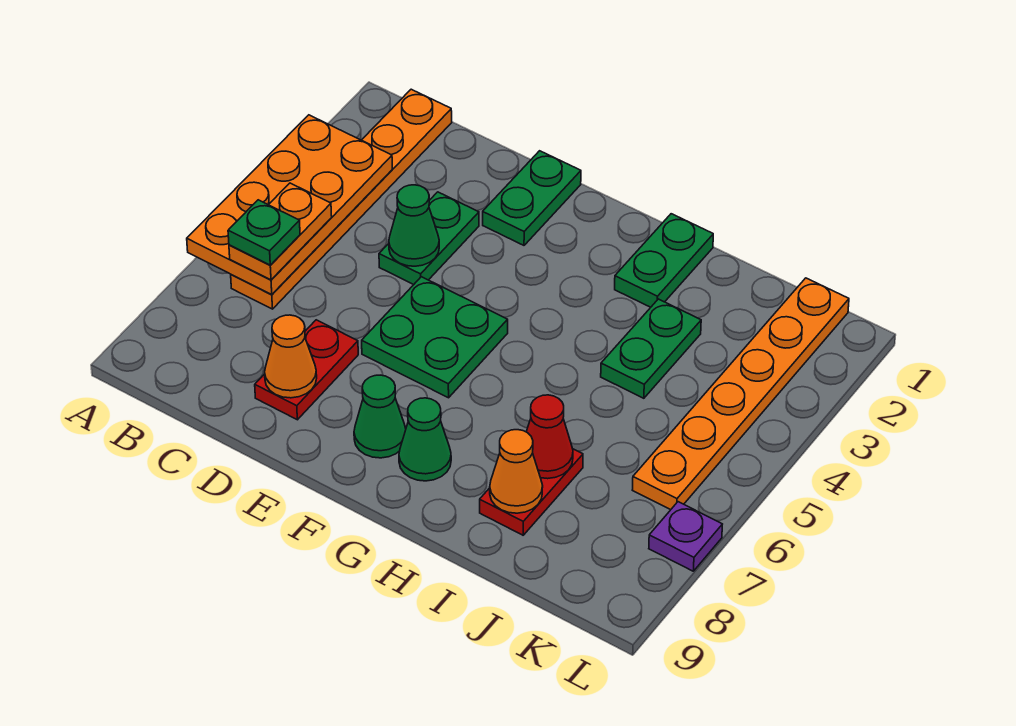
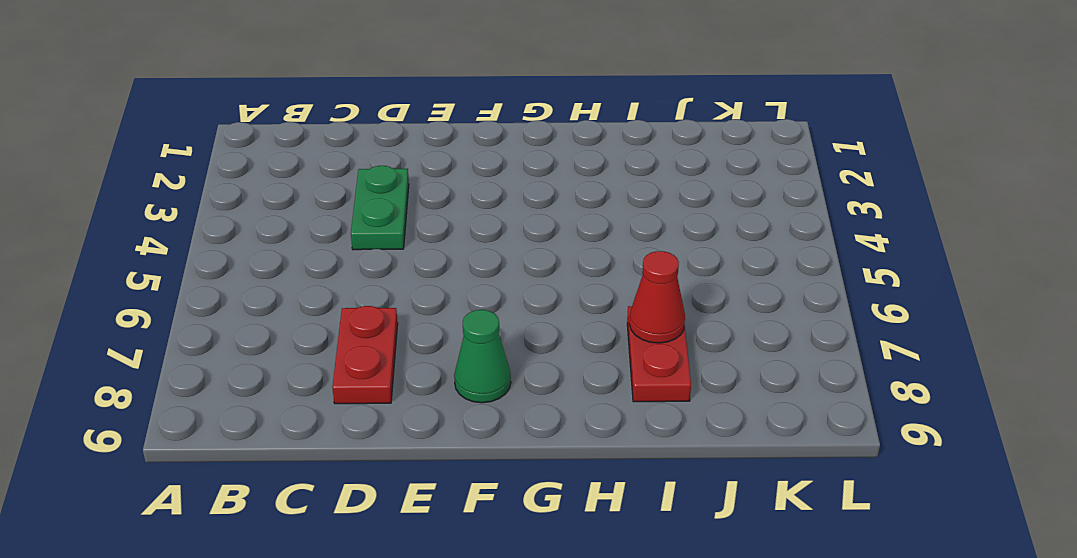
none -> orange 1x6 plate [231,89,452,309]
none -> green 1x2 plate [483,151,581,245]
none -> green 2x2 plate [362,277,508,398]

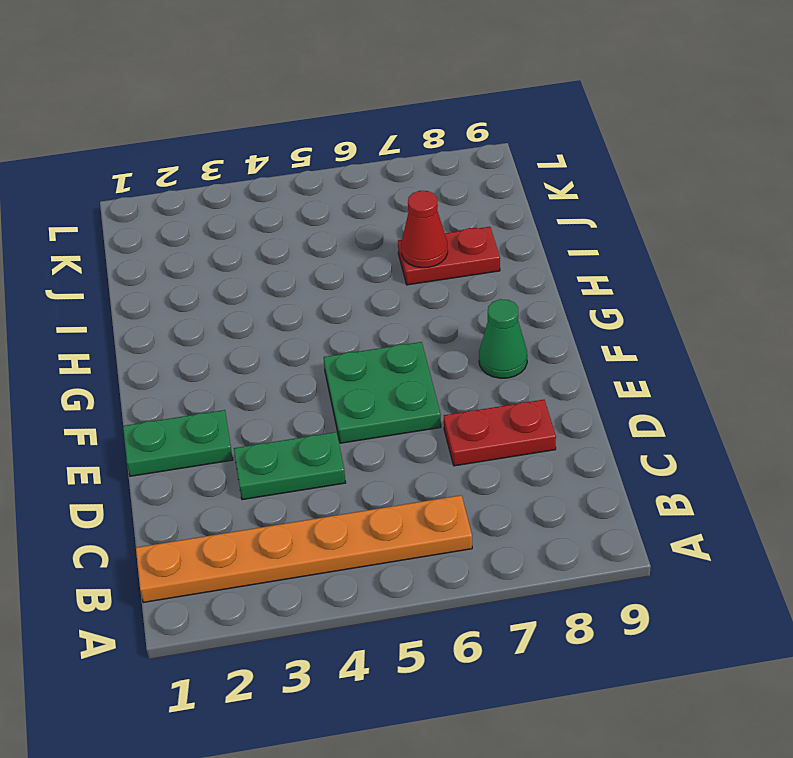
none -> green 1x1 cone [399,398,451,481]
none -> green 1x2 plate [615,214,713,307]
none -> green 1x2 plate [601,299,701,398]

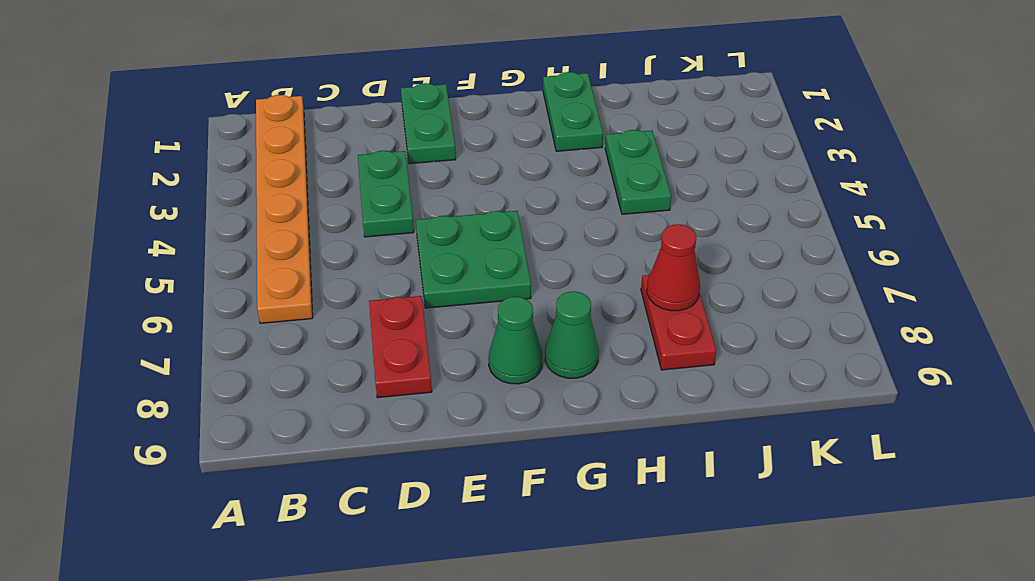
none -> orange 1x6 plate [633,278,849,510]
none -> purple 1x1 plate [649,502,722,571]
none -> orange 2x4 plate [187,115,392,294]

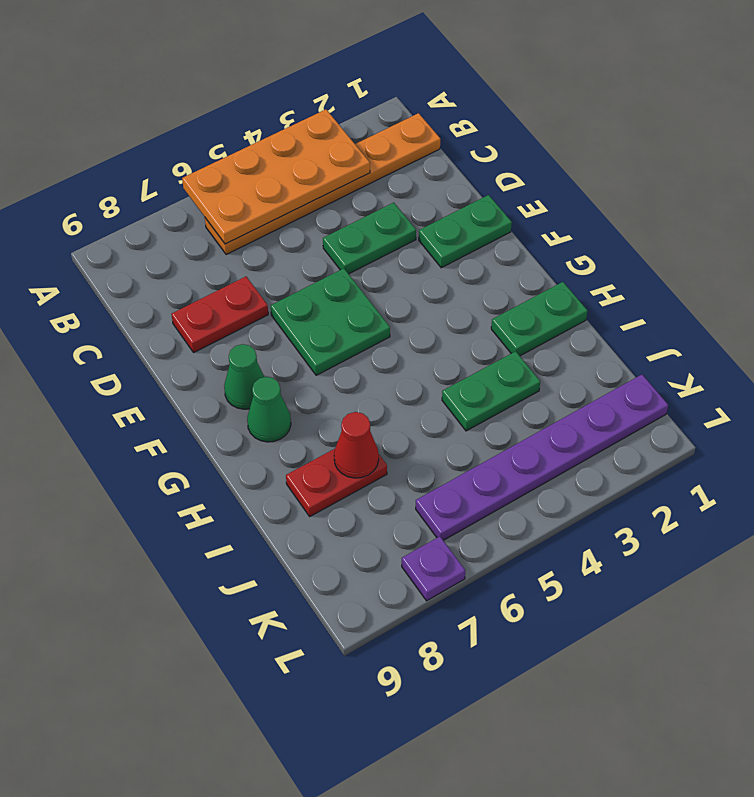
purple 1x6 plate [416,375,668,540] -> orange 1x6 plate [633,278,849,510]
none -> green 1x1 cone [389,185,439,266]
none -> orange 1x1 cone [265,315,317,398]
none -> orange 1x1 cone [490,430,543,513]

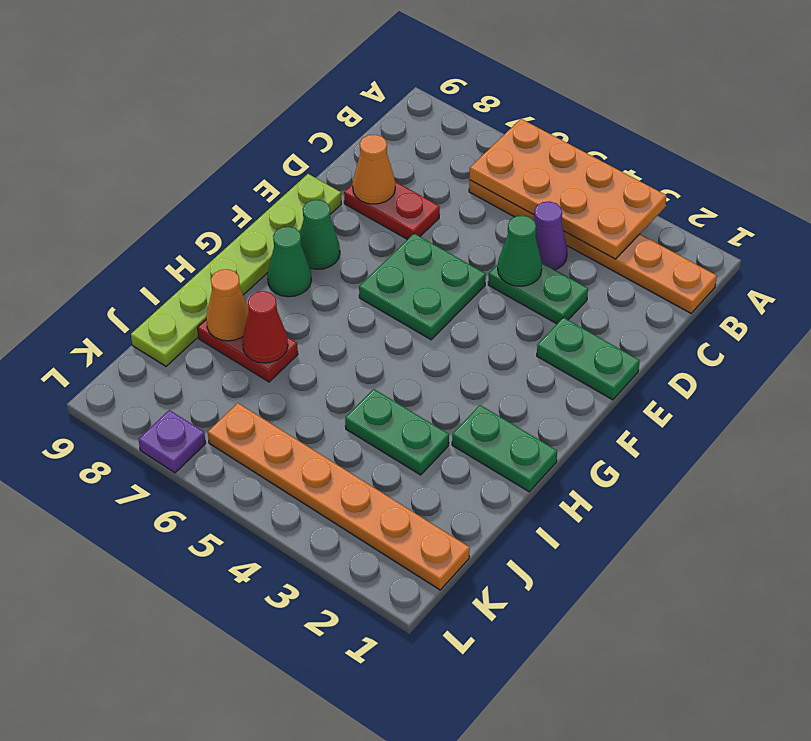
purple 1x1 cone [534,201,567,270] -> none
lime 1x6 plate [131,174,341,366] -> none
none -> orange 1x2 plate [229,183,332,280]
none -> green 1x1 plate [228,200,300,265]

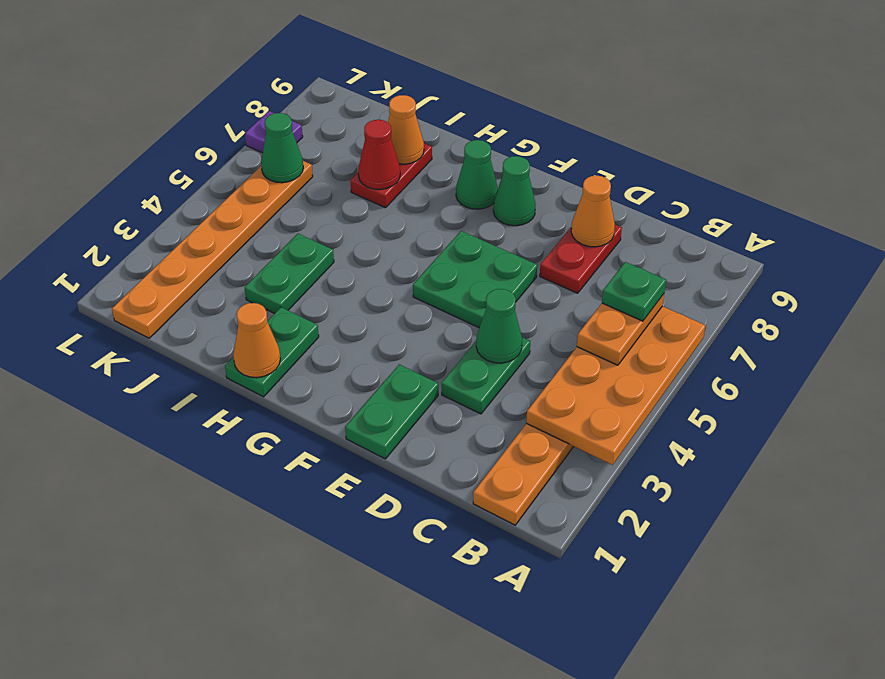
orange 1x1 cone [233,303,280,378] -> none
green 1x1 cone [261,113,303,183] -> none

